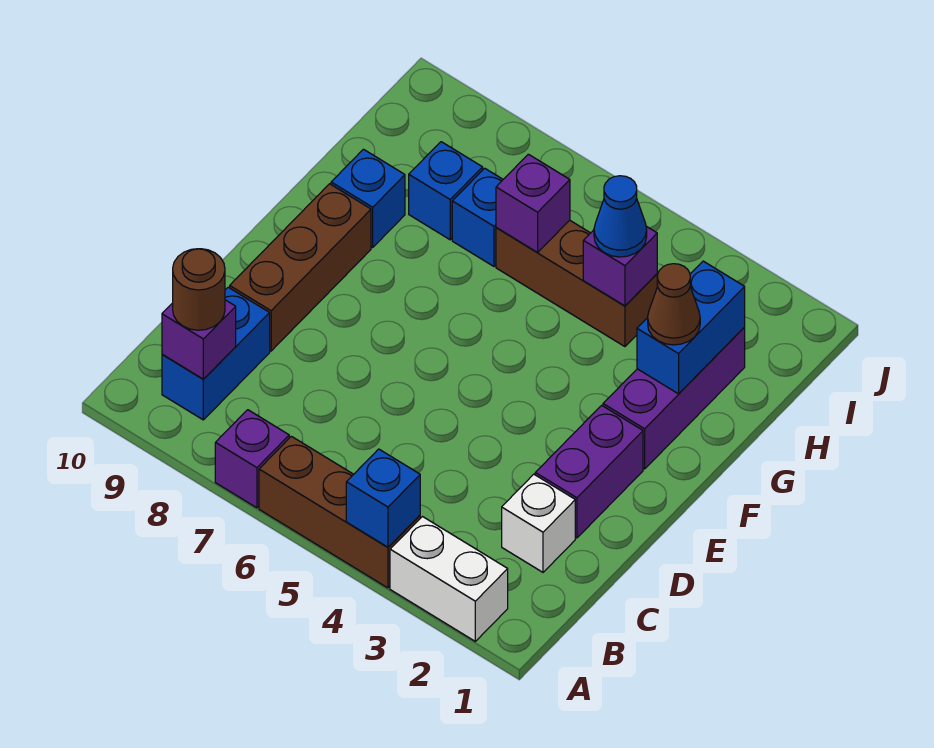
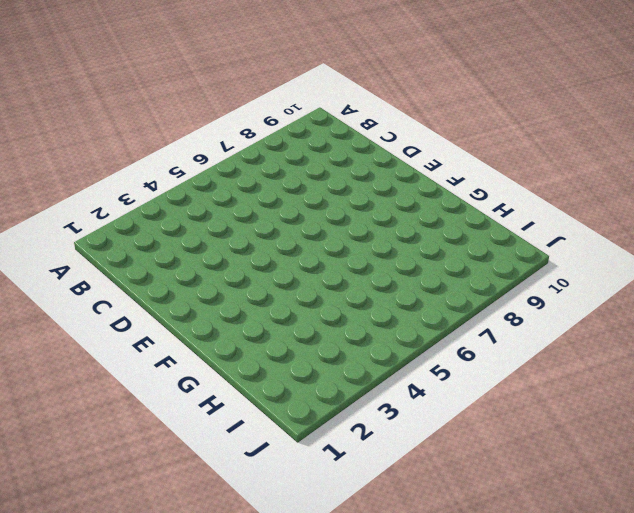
none -> white 1x2 brick [390,517,508,641]
none -> brown 1x3 brick [259,436,420,588]
none -> purple 1x1 brick [215,410,289,508]

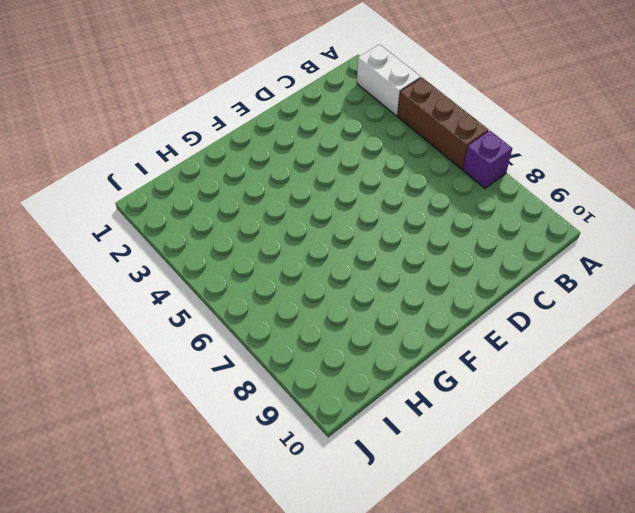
none -> blue 1x2 brick [162,287,270,420]
none -> white 1x1 brick [502,474,575,572]
none -> purple 1x2 brick [535,405,643,538]

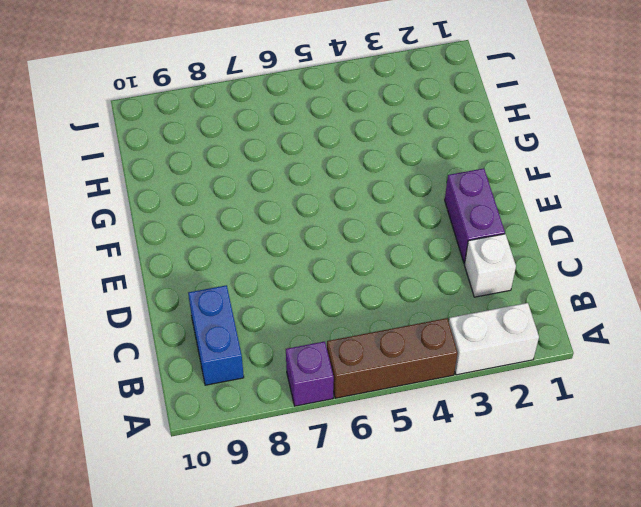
none -> brown 1x3 brick [230,184,371,351]
none -> purple 1x3 brick [603,327,745,469]
none -> blue 1x1 brick [331,149,405,247]

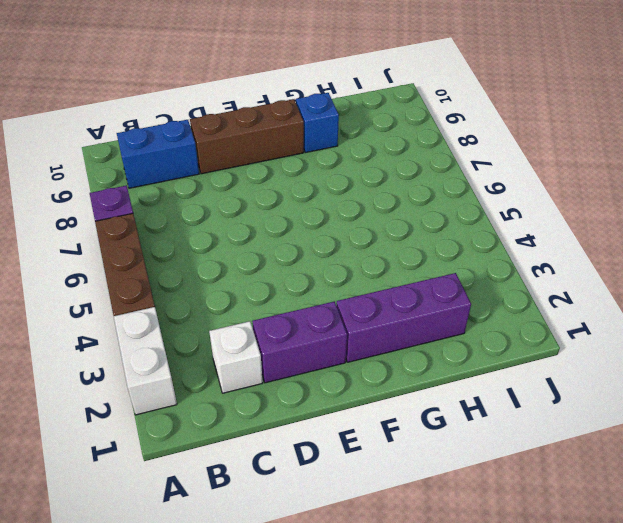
none -> brown 1x3 brick [496,220,657,347]
none -> blue 1x1 brick [452,168,503,266]
none -> blue 1x1 brick [409,142,483,240]

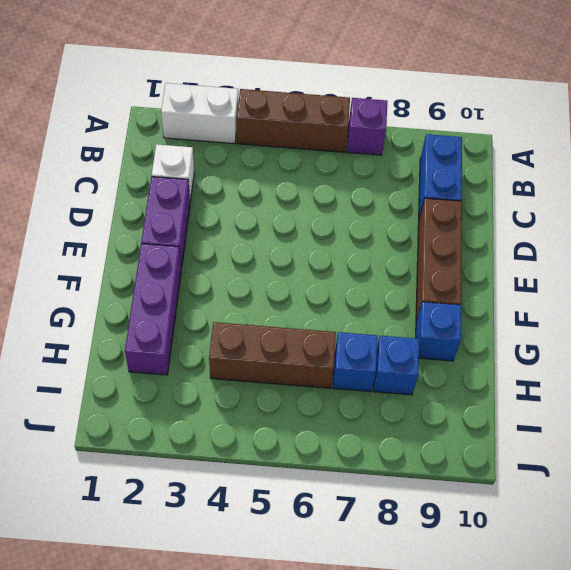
none -> blue 1x1 brick [346,449,420,547]
none -> purple 1x1 brick [162,300,236,379]
none -> blue 1x2 brick [637,261,745,394]

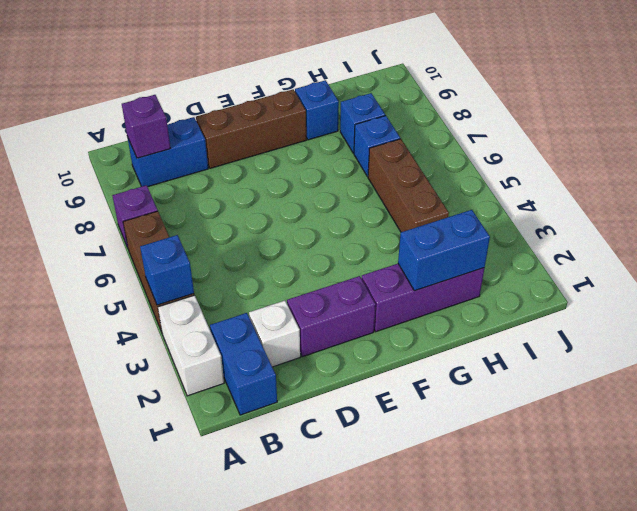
blue 1x2 brick [210,313,277,415] -> none
none -> purple 1x1 brick [583,226,657,306]
none -> purple 1x1 brick [496,154,570,253]
none -> brown 1x1 round brick [173,249,225,330]

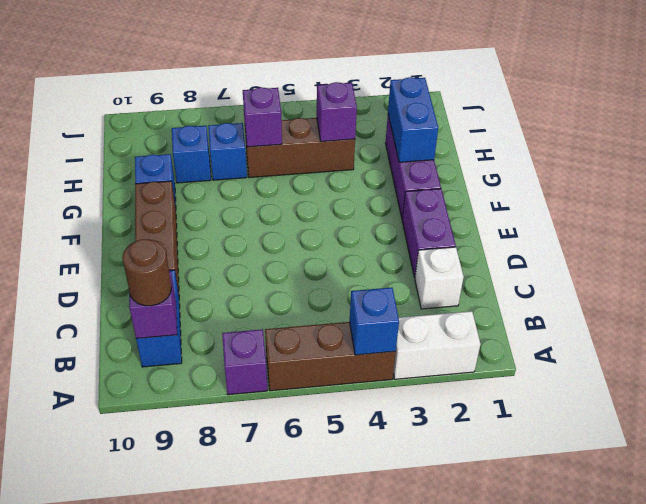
none -> brown 1x1 cone [648,264,700,345]
none -> blue 1x1 cone [594,176,647,257]

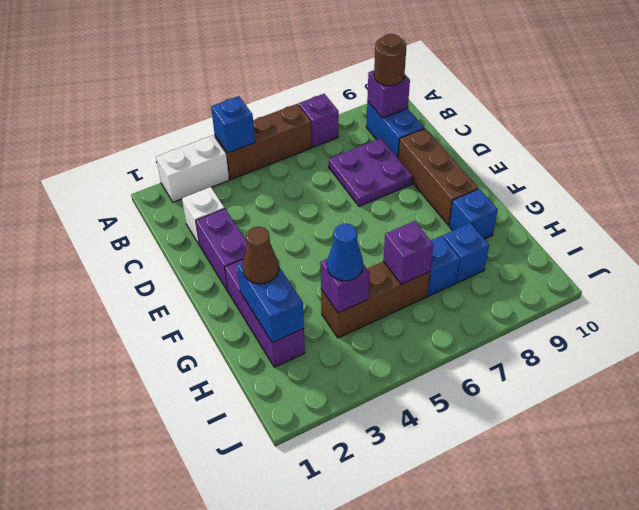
purple 2x2 plate [329,138,413,206] -> none

